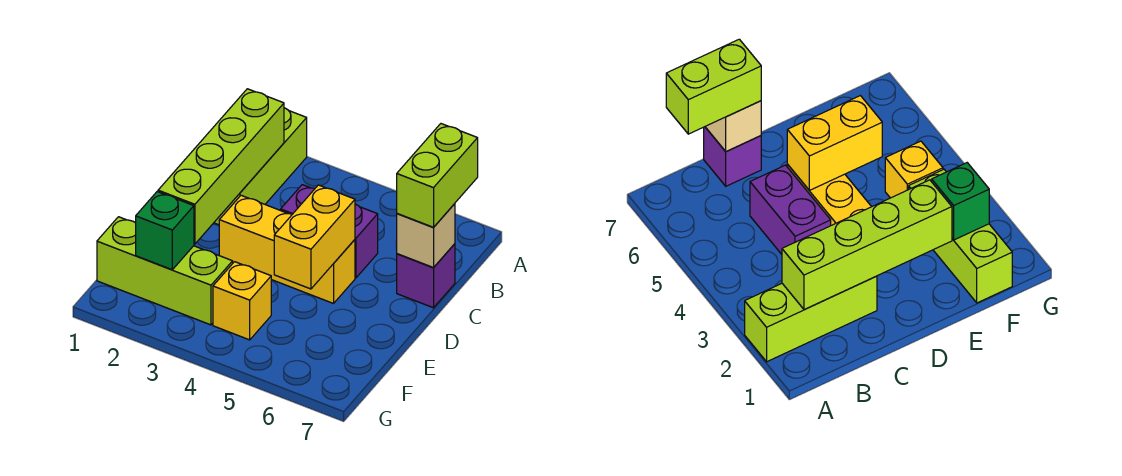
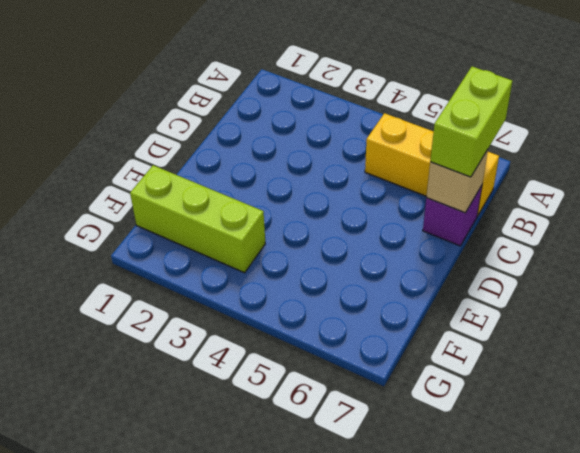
yellow 1x3 brick [365,113,499,216] -> yellow 1x3 brick moved to [219,195,355,303]
none -> lime 1x3 brick [214,108,307,225]
none -> purple 1x2 brick [281,185,378,278]

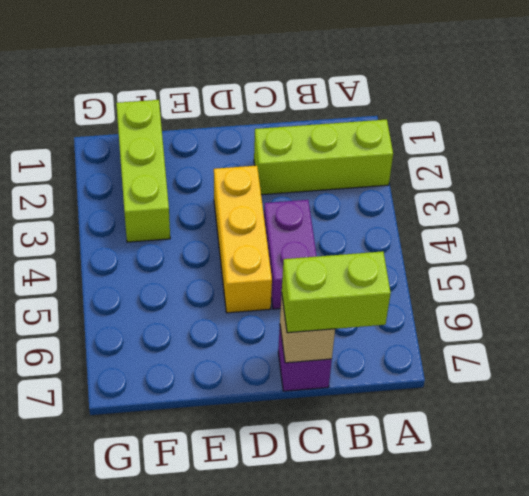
none -> yellow 1x1 brick [213,262,271,340]
none -> lime 1x4 brick [158,89,284,244]

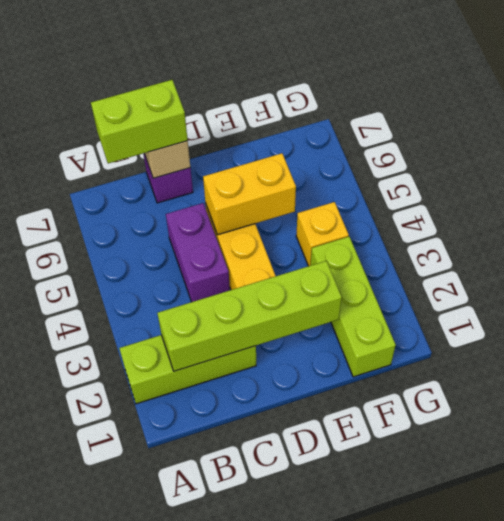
none -> green 1x1 brick [136,192,194,270]

